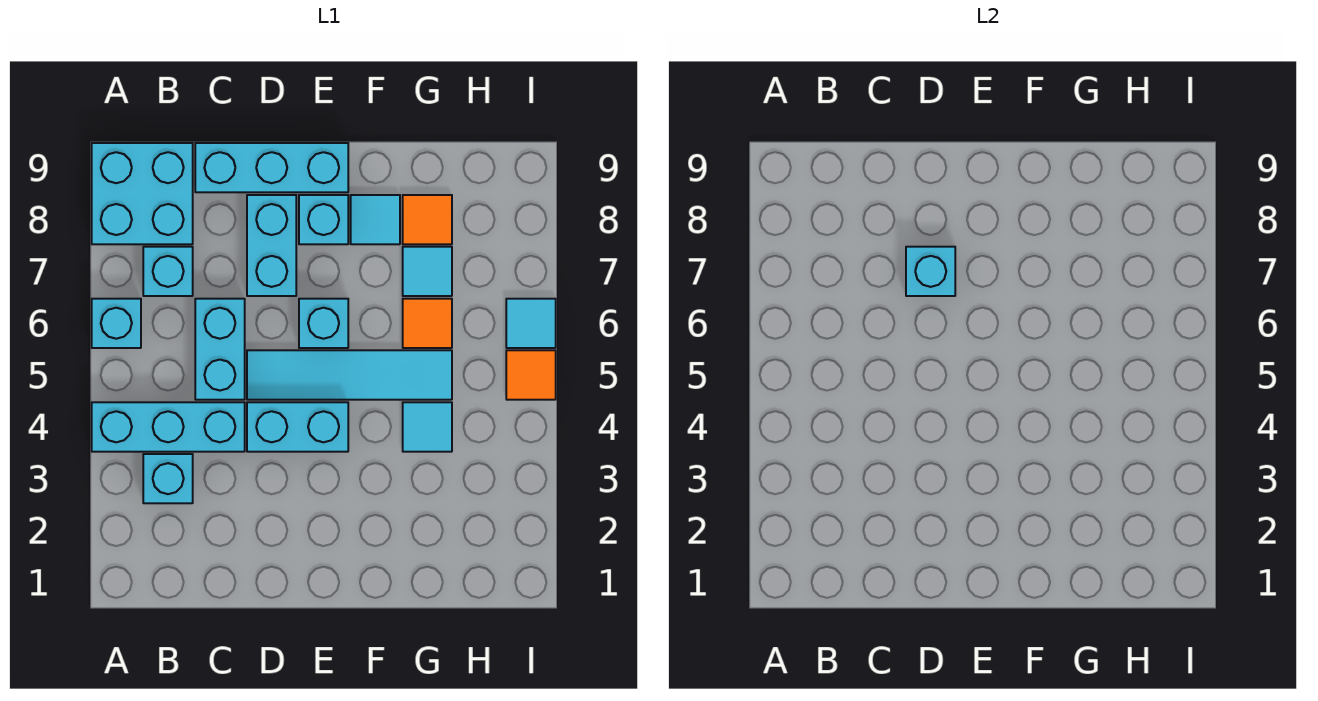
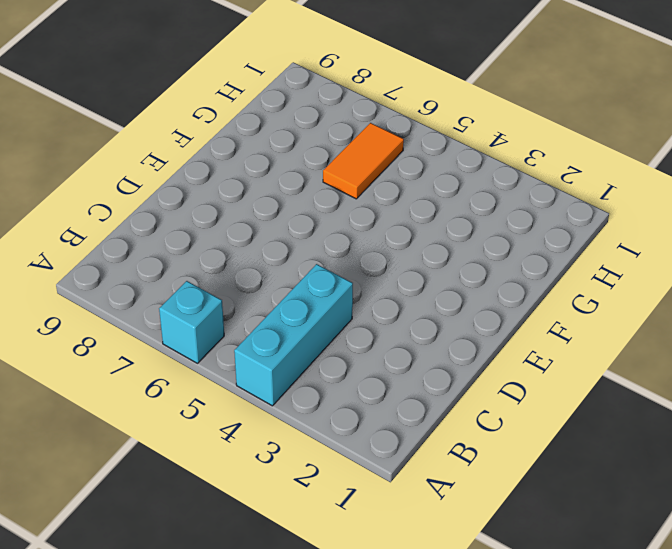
orange 1x2 tile [323,123,404,199] -> orange 1x1 tile [403,299,452,348]
none -> cyan 2x2 brick [92,143,193,244]
none -> cyan 1x1 brick [143,454,193,503]
none -> cyan 1x1 brick [143,247,193,296]

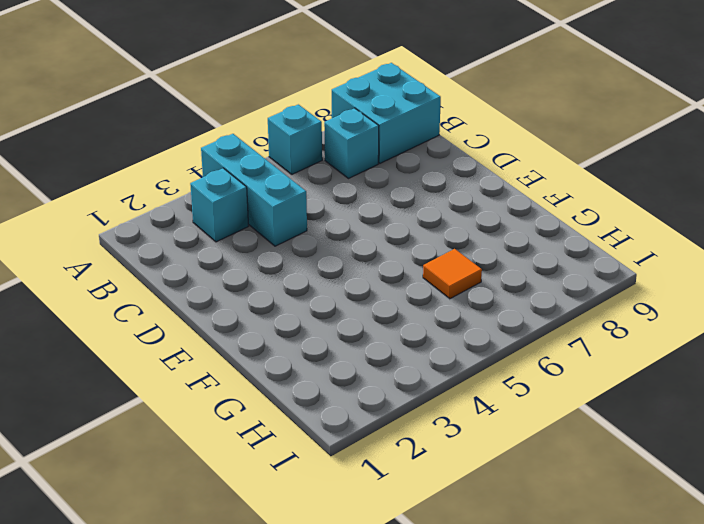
none -> cyan 1x2 brick [195,299,245,400]
none -> cyan 1x3 brick [195,143,348,192]
none -> cyan 1x2 brick [247,402,348,452]

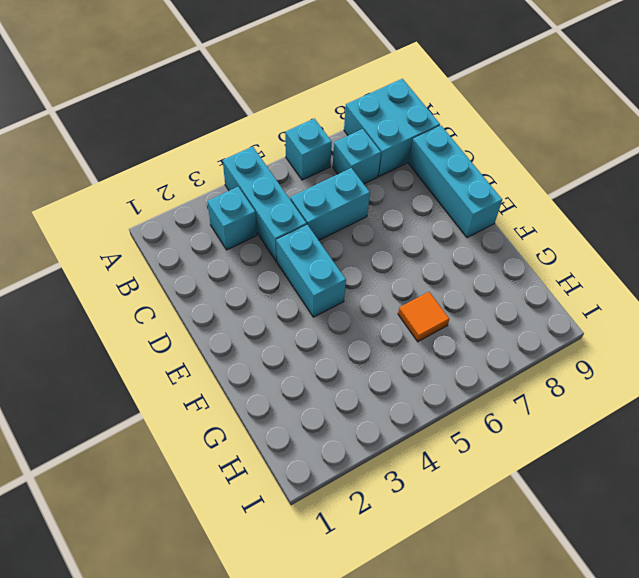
none -> cyan 1x4 tile [247,350,452,400]
none -> cyan 1x2 brick [247,195,296,296]
none -> cyan 1x1 brick [299,299,348,348]

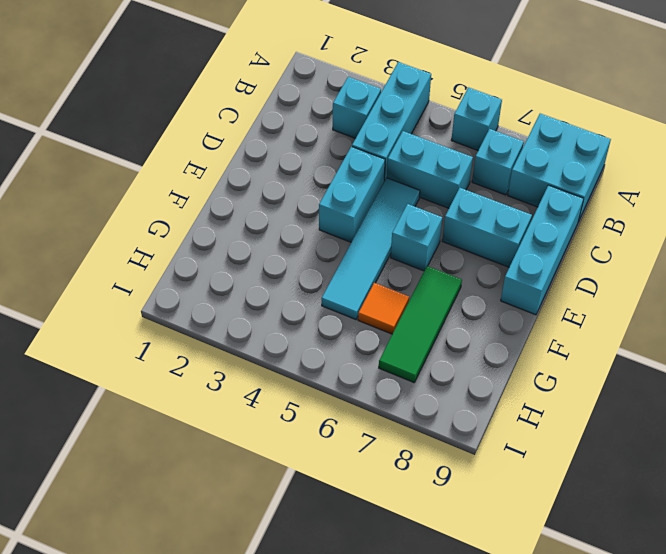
green 1x3 tile [379,266,462,382] -> cyan 1x1 tile [403,247,452,296]
none -> cyan 1x1 brick [299,195,348,244]
none -> cyan 1x1 tile [351,195,400,244]
none -> cyan 1x1 tile [403,402,452,452]

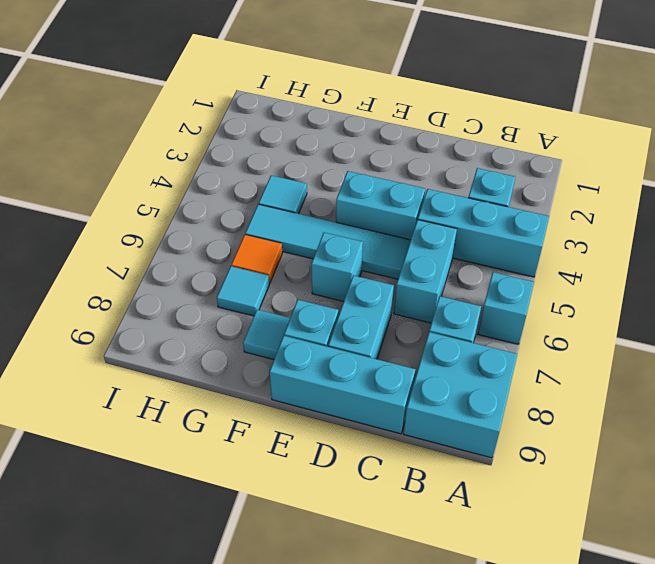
none -> orange 1x1 tile [403,195,452,244]
none -> orange 1x1 tile [506,350,556,400]
none -> cyan 1x1 tile [506,299,556,348]

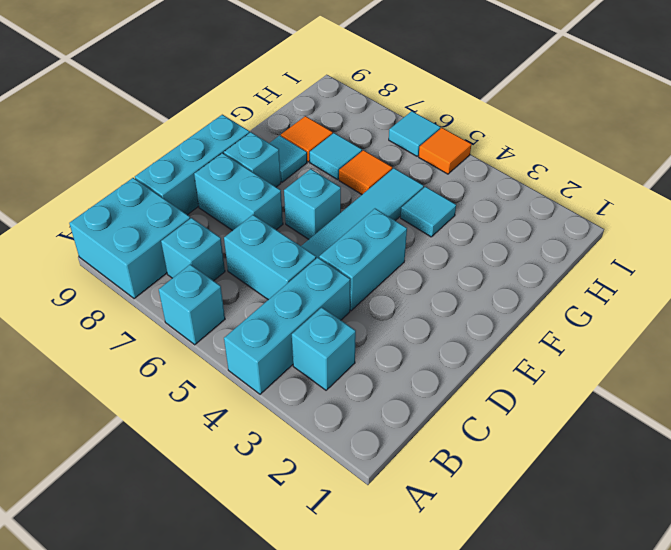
none -> cyan 1x1 brick [906,247,955,296]

